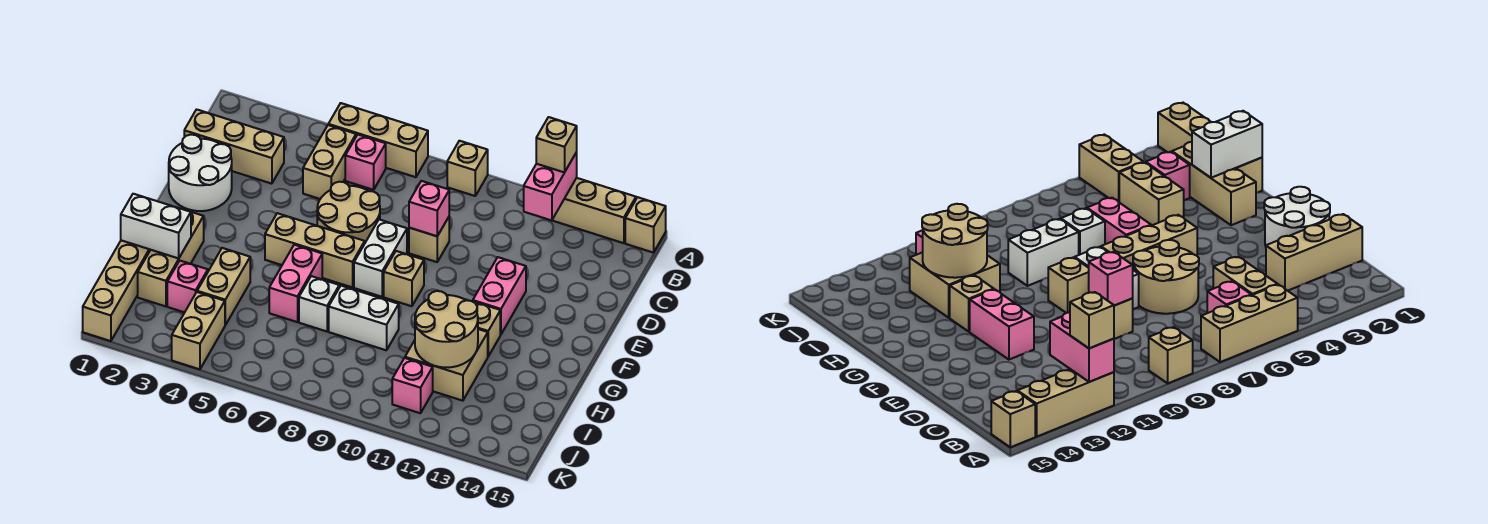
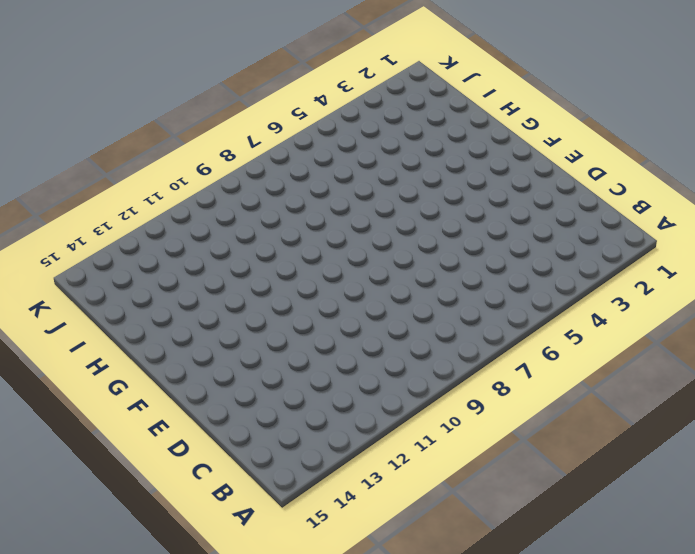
none -> tan 1x3 brick [328,103,428,177]
none -> tan 1x1 brick [447,141,488,196]
none -> tan 1x3 brick [552,178,636,243]
none -> tan 1x1 brick [625,197,666,253]

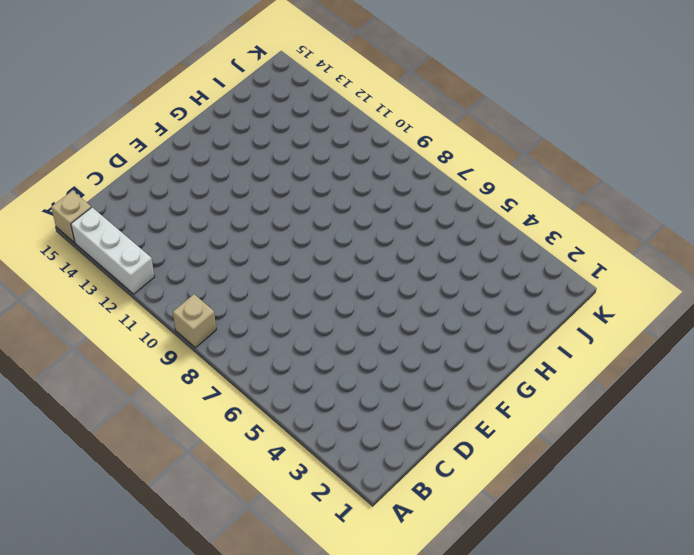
white 1x3 brick [71,207,155,294] -> tan 1x3 brick [552,178,636,243]
none -> tan 1x3 brick [328,103,428,177]
none -> tan 1x2 brick [303,125,356,199]
none -> pink 1x1 brick [345,135,386,190]
none -> tan 1x3 brick [184,109,284,184]

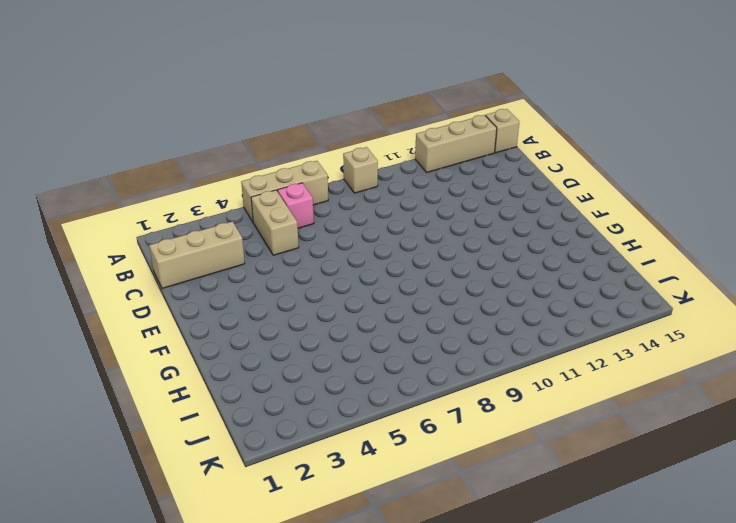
none -> white 2x2 round brick [169,135,232,211]
none -> tan 2x2 round brick [317,182,380,242]
none -> tan 1x1 brick [409,217,449,262]
none -> white 1x2 brick [354,220,407,297]

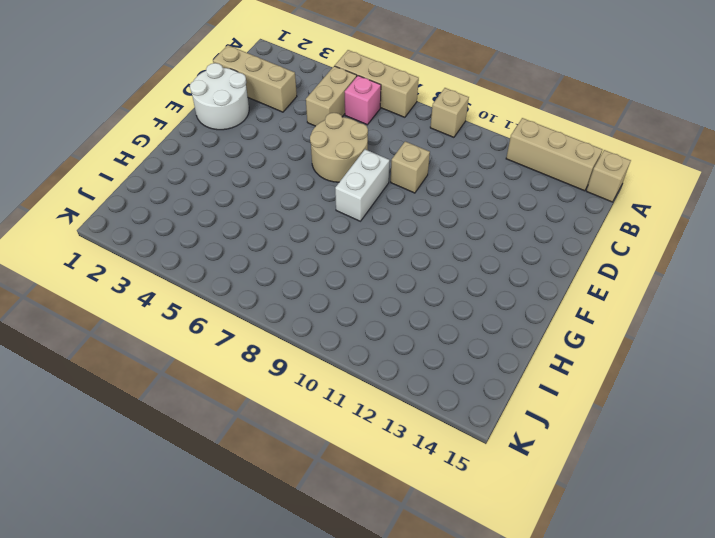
none -> pink 1x2 brick [473,257,526,335]
none -> tan 1x3 brick [265,213,365,287]
none -> tan 1x1 brick [384,251,424,306]
none -> tan 1x3 brick [138,212,204,306]

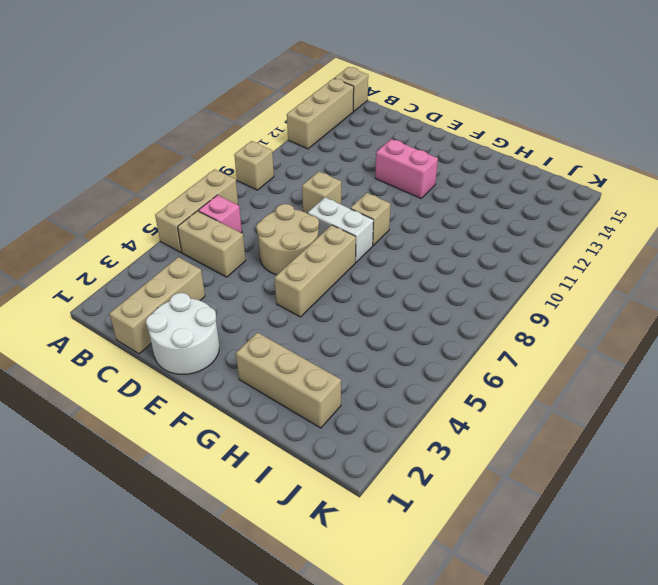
none -> pink 1x2 brick [269,245,322,322]
none -> tan 1x1 brick [474,302,500,356]
none -> tan 1x4 brick [83,240,150,341]
none -> tan 1x2 brick [197,248,250,325]

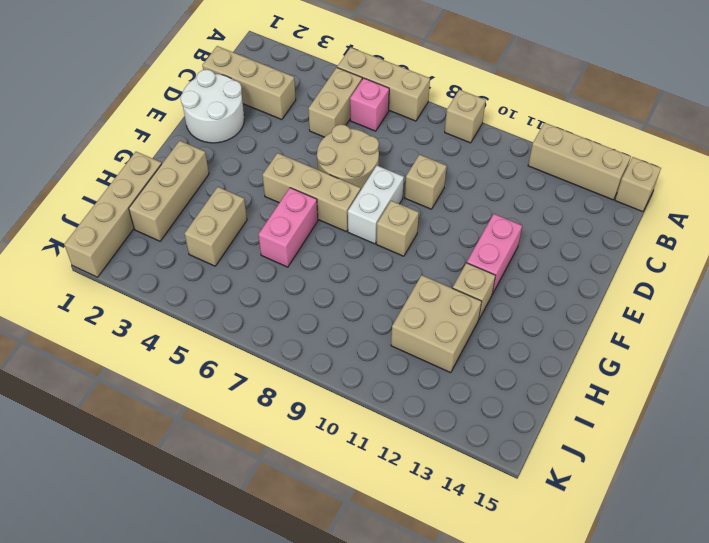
none -> white 1x1 brick [299,276,339,331]
none -> white 1x2 brick [329,286,399,350]
none -> pink 1x1 brick [167,261,208,312]
none -> tan 1x2 brick [172,292,225,369]

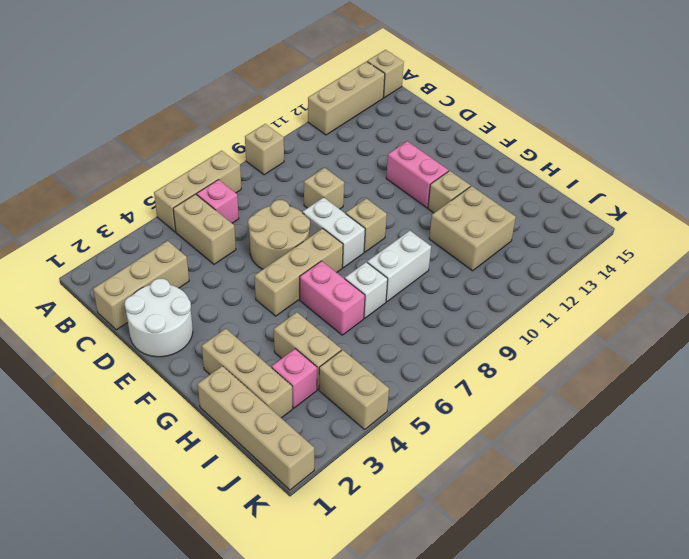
none -> pink 1x1 brick [392,358,433,413]
none -> pink 1x2 brick [524,152,577,220]
none -> pink 1x1 brick [409,181,449,236]
none -> white 1x2 brick [121,194,191,258]

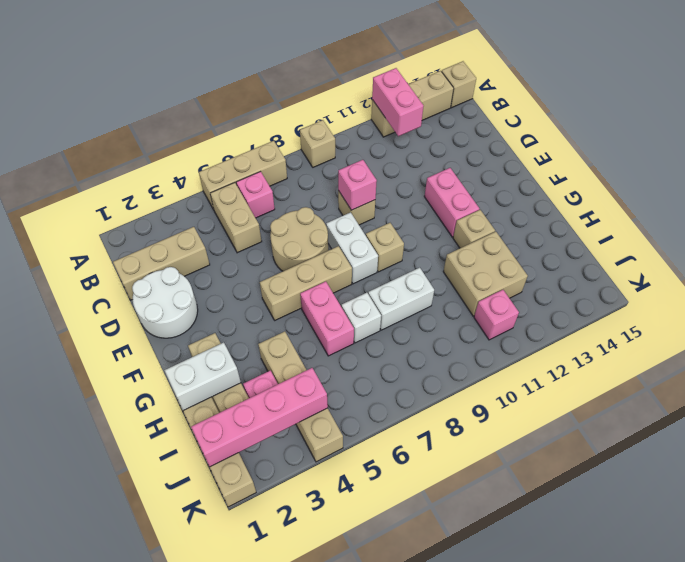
pink 1x4 brick [191,368,328,467] -> none
none -> tan 2x2 round brick [415,291,478,367]
none -> tan 1x1 brick [536,117,577,172]

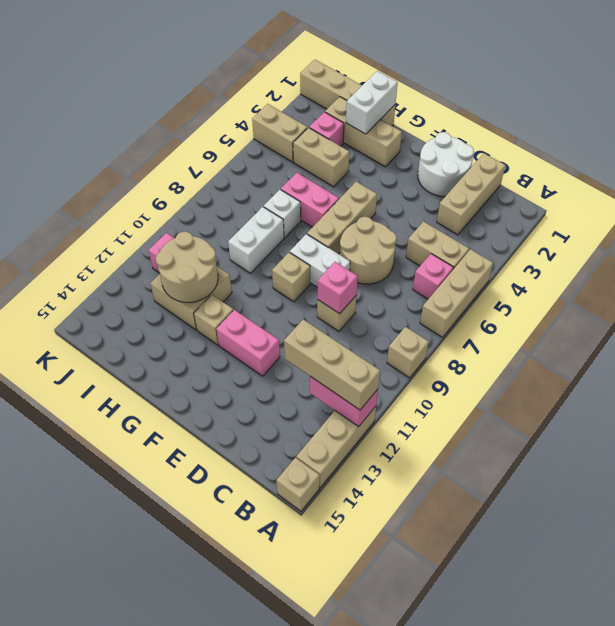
tan 1x3 brick [284,320,380,410] -> tan 1x1 brick [536,117,577,172]

